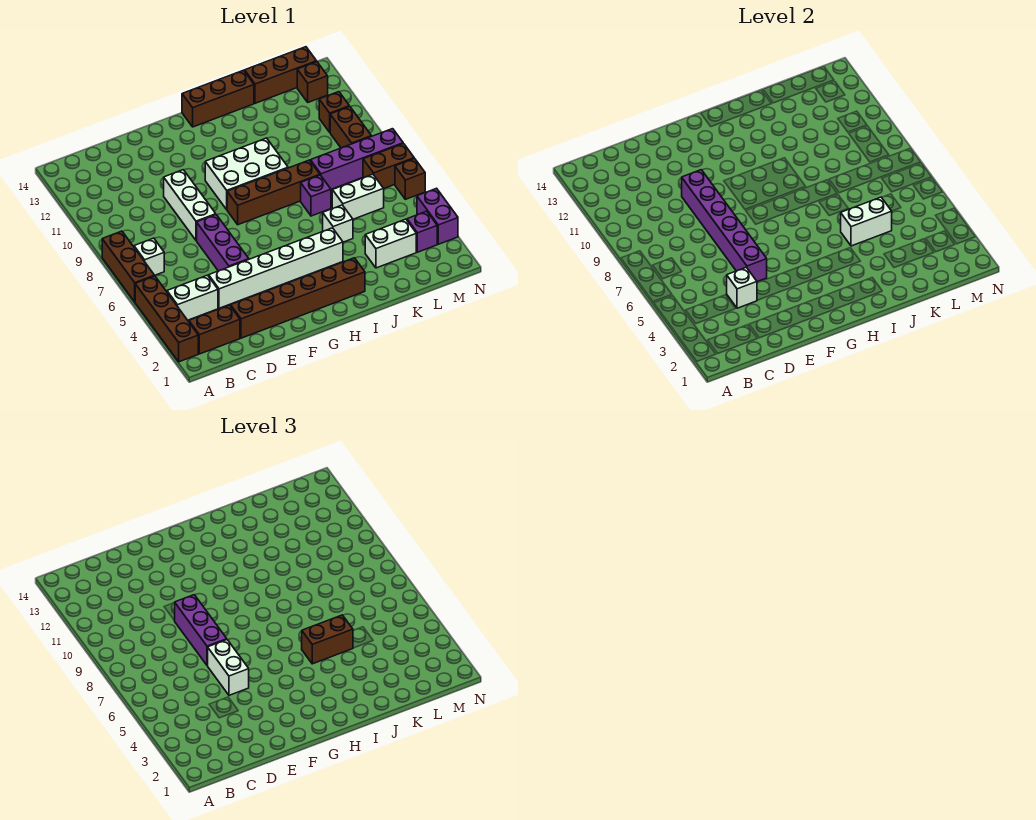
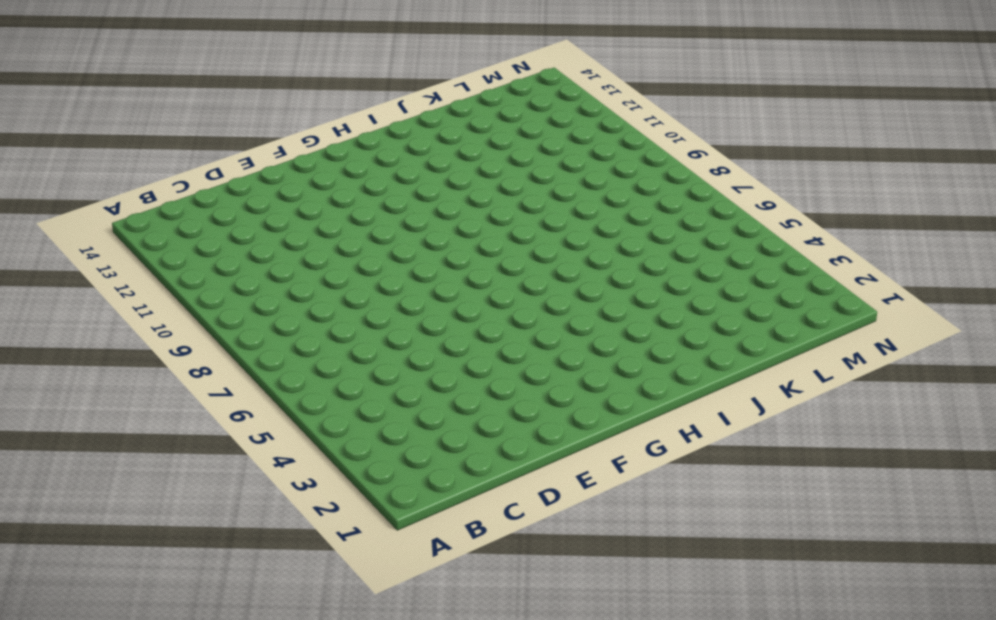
none -> brown 1x4 brick [135,276,198,362]
none -> brown 1x3 brick [102,231,154,302]
none -> brown 1x2 brick [189,305,240,354]
none -> white 1x2 brick [167,275,218,320]

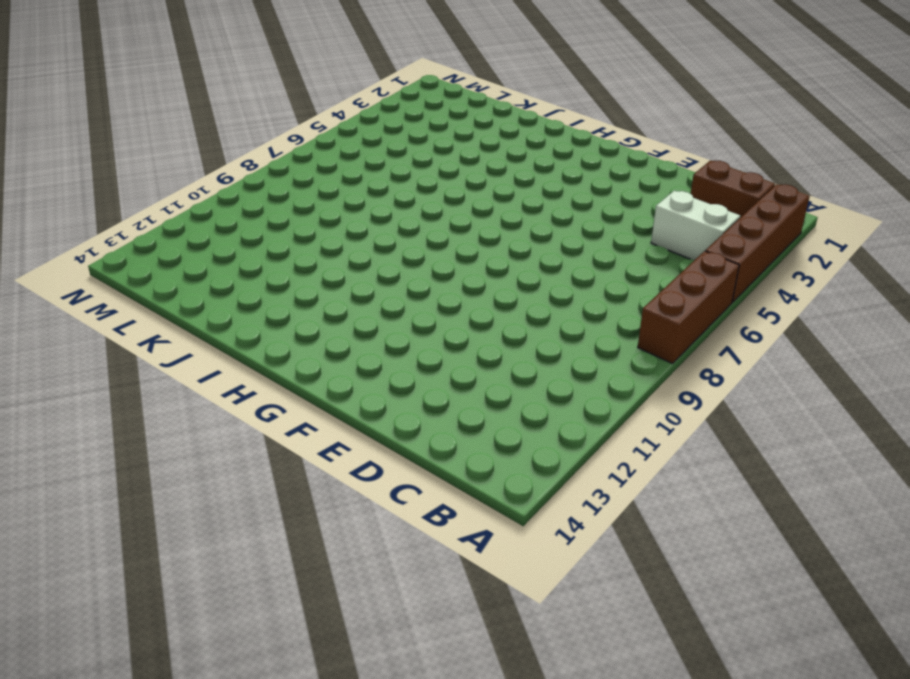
none -> white 1x1 brick [134,238,164,276]
none -> brown 1x6 brick [230,258,365,338]
none -> white 1x6 brick [209,228,343,308]
none -> purple 1x3 brick [197,215,249,271]

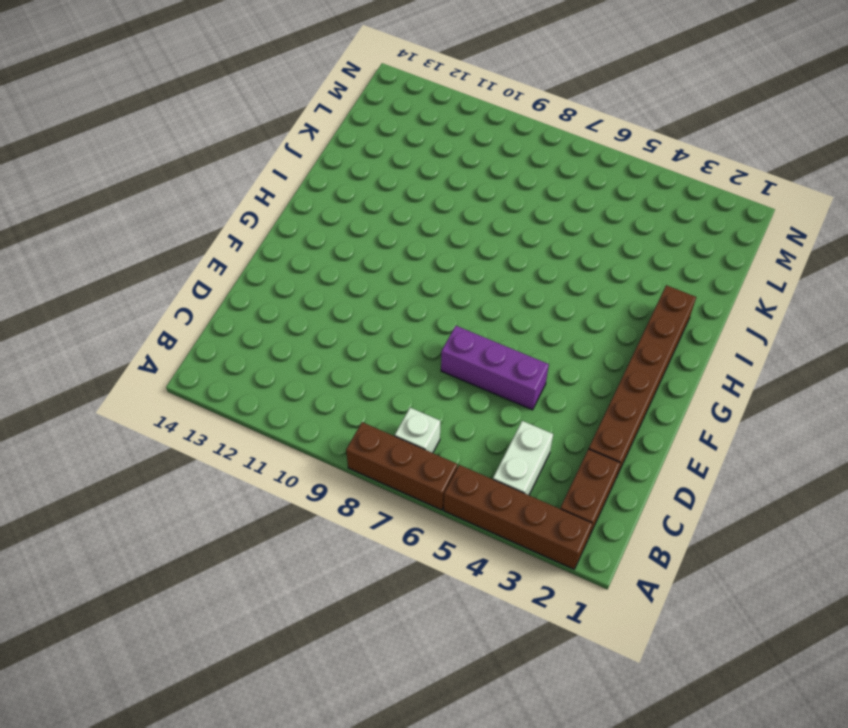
none -> white 1x6 brick [209,228,343,308]
none -> white 1x3 brick [164,170,216,241]
none -> brown 1x4 brick [227,160,320,225]
none -> white 2x3 brick [205,138,288,210]

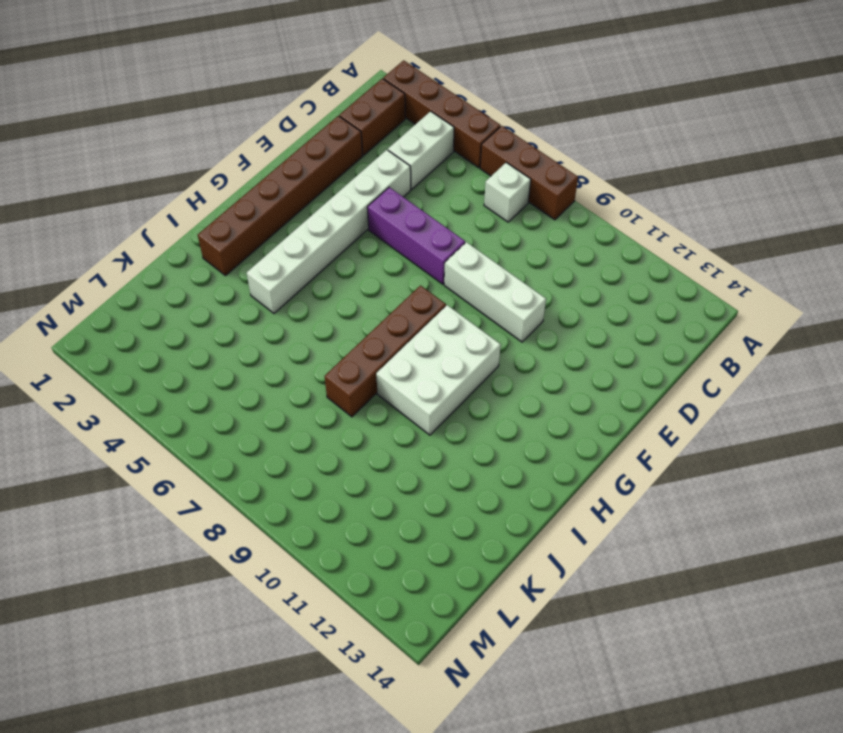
none -> brown 1x3 brick [182,70,254,127]
none -> white 1x1 brick [323,205,353,242]
none -> purple 1x1 brick [301,175,331,216]
none -> white 1x2 brick [365,219,416,268]

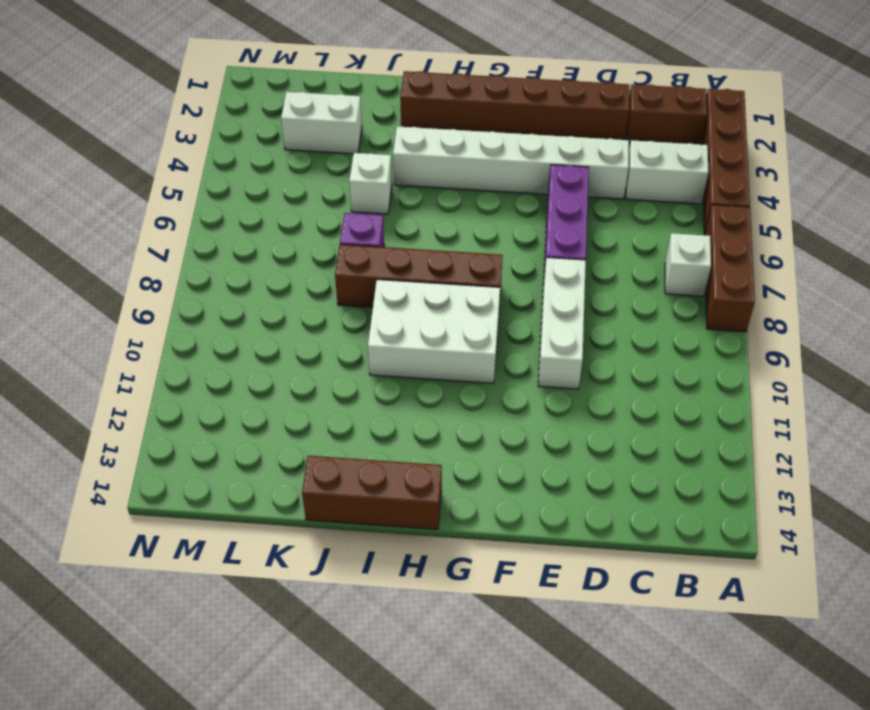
none -> white 1x2 brick [332,174,384,219]
none -> purple 1x4 brick [310,129,403,189]
none -> brown 1x3 brick [245,47,317,103]
none -> purple 1x1 brick [407,211,437,252]

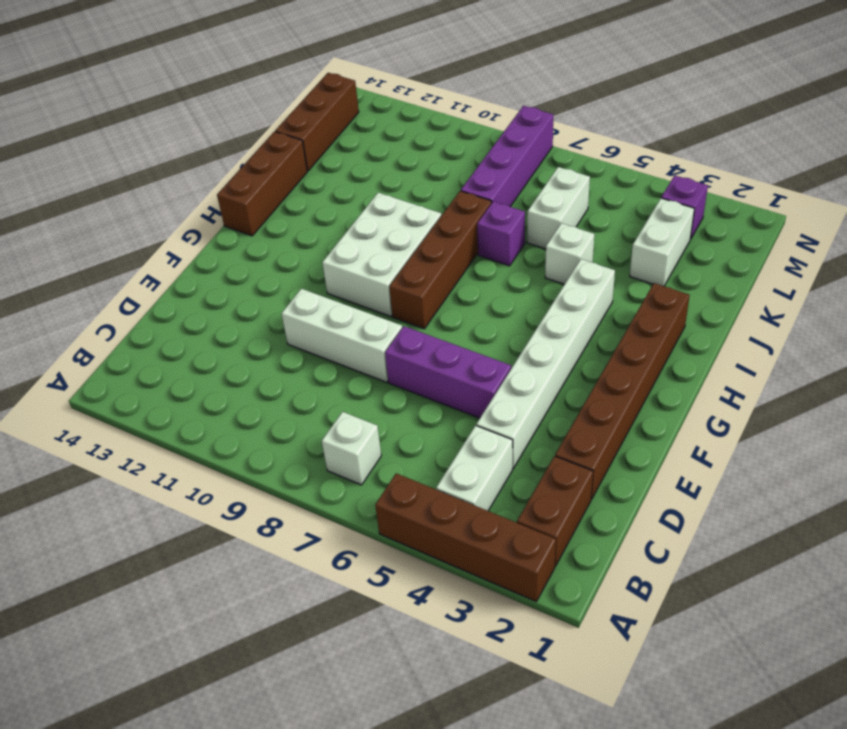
none -> brown 1x3 brick [102,231,154,302]
none -> brown 1x2 brick [363,144,414,188]
none -> brown 1x2 brick [330,106,371,148]
none -> brown 1x1 brick [319,92,349,132]

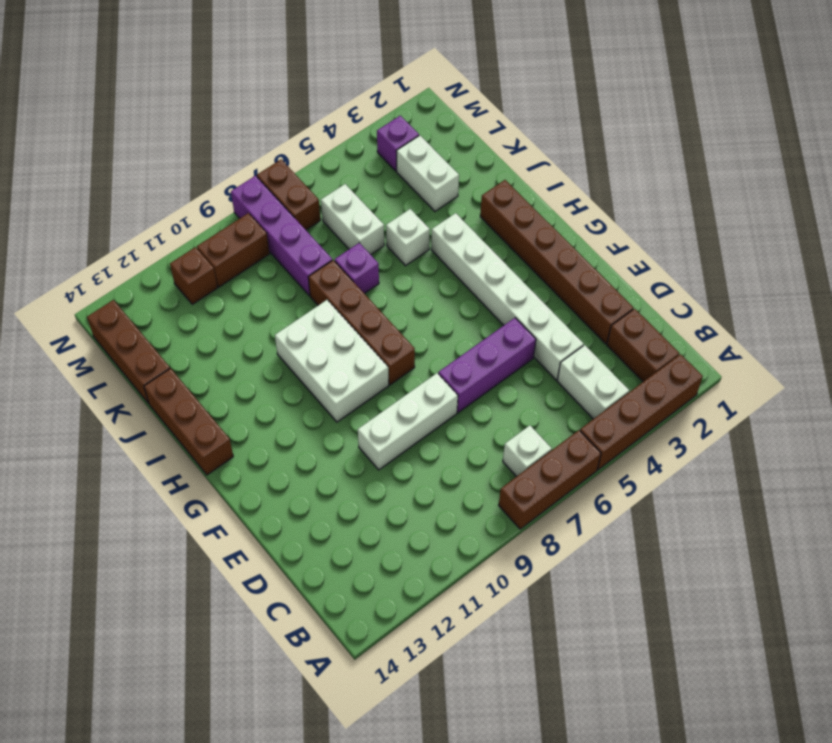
none -> brown 1x1 brick [297,62,328,102]
none -> purple 1x2 brick [417,188,458,244]
none -> brown 1x1 brick [395,158,425,199]
none -> white 1x1 brick [727,267,757,308]

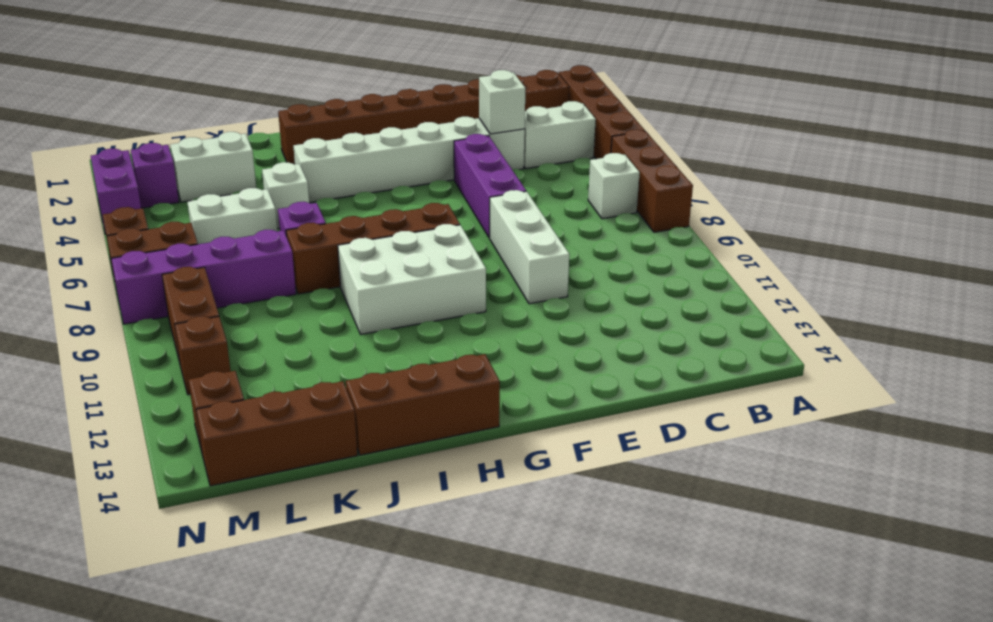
none -> purple 1x6 brick [682,170,767,282]
none -> white 1x2 brick [841,197,892,246]
none -> white 1x2 brick [207,640,249,695]
none -> purple 1x3 brick [175,595,227,665]

